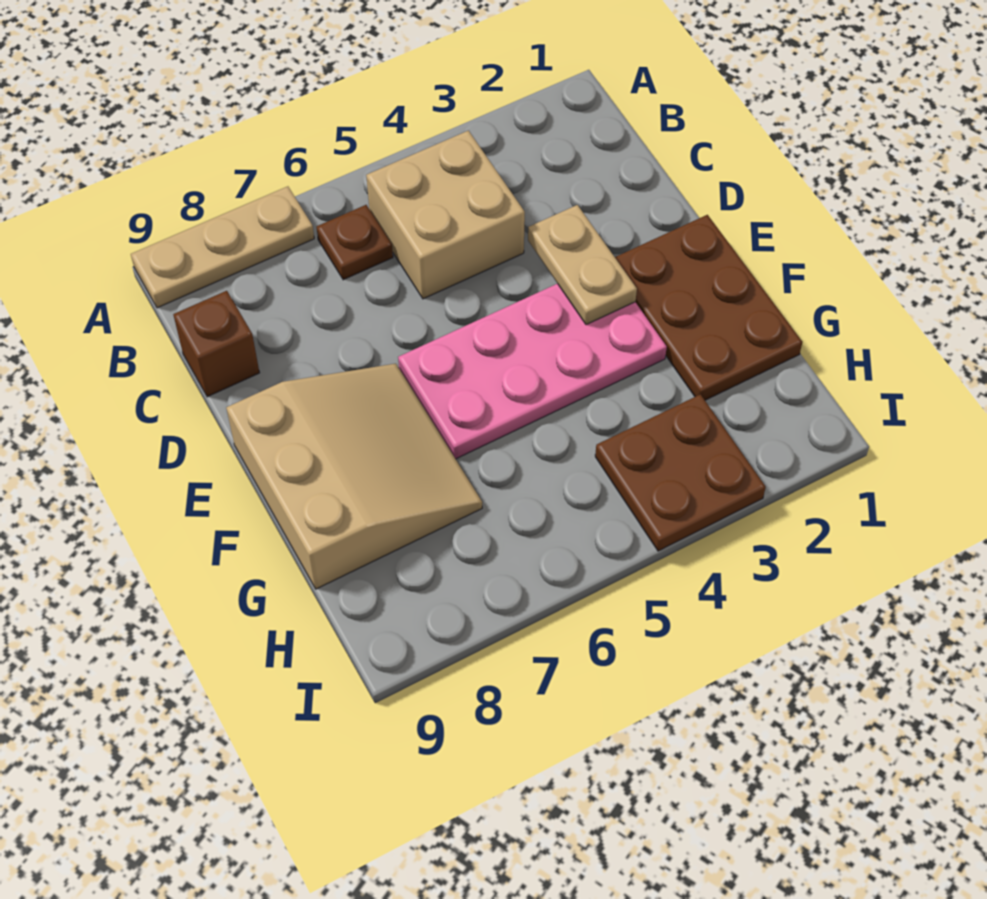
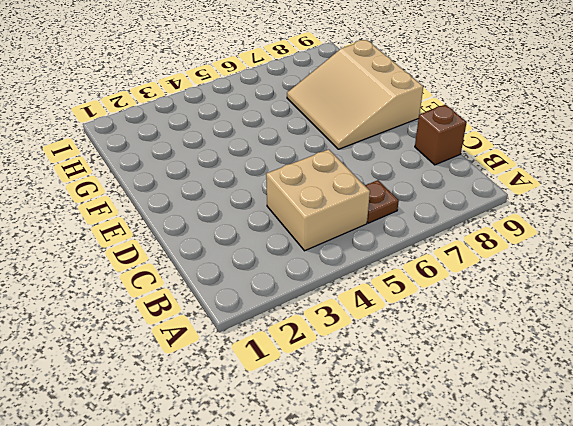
none -> tan 1x3 plate [131,186,314,308]
none -> brown 2x3 plate [615,215,802,400]

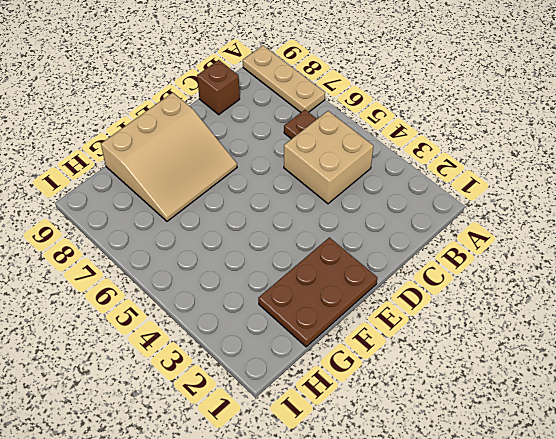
none -> pink 2x4 plate [398,284,667,459]
none -> brown 2x2 plate [595,394,766,551]

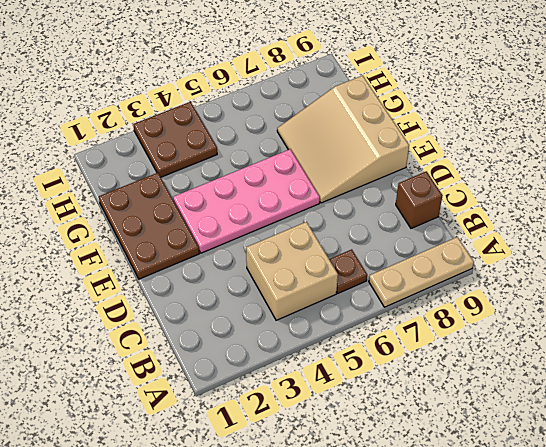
none -> tan 1x2 plate [528,205,637,325]

